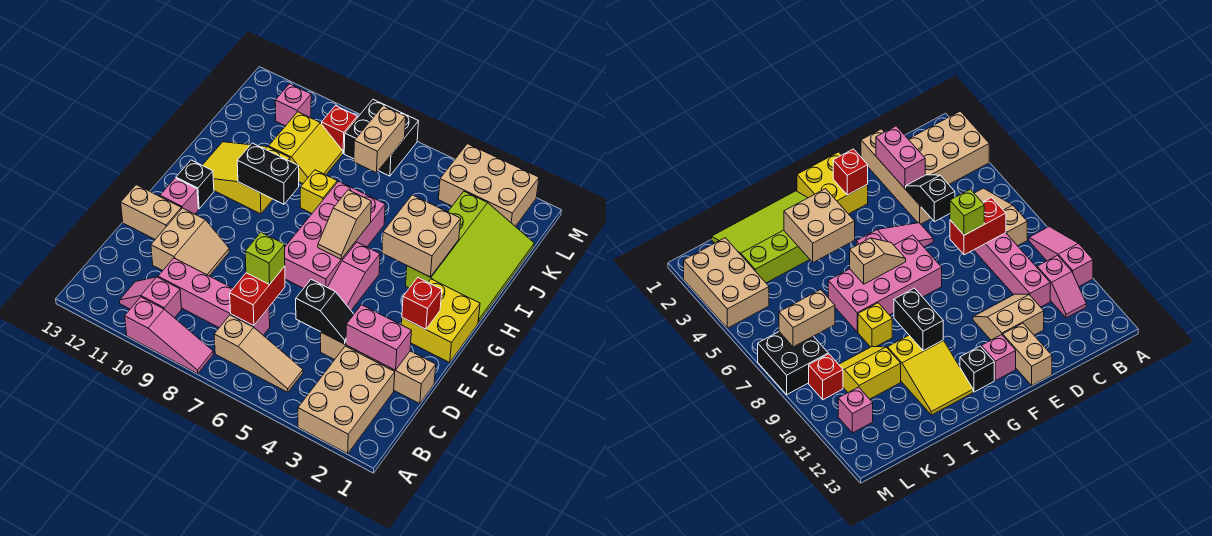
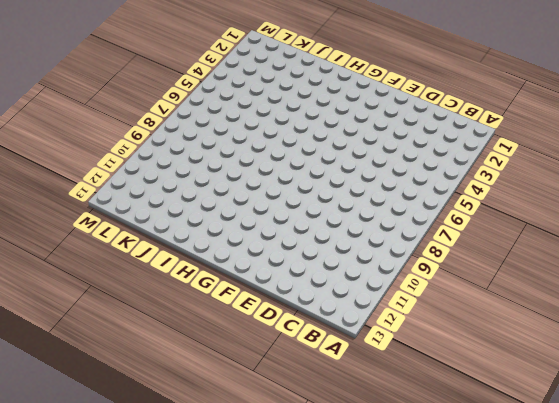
none -> tan 2x3 brick [298,346,395,454]
none -> pink 1x3 slope [125,297,213,374]
none -> tan 1x3 slope [214,315,303,392]
none -> pink 1x2 slope [120,277,182,318]

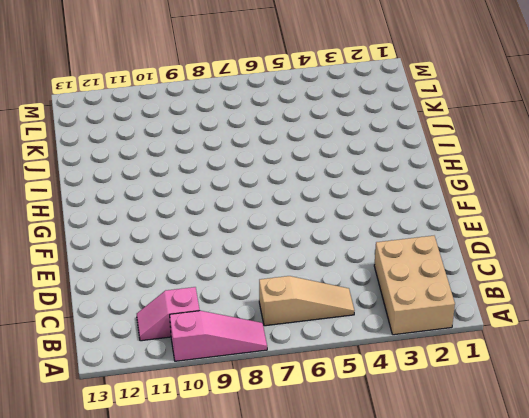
none -> pink 1x4 brick [158,258,270,335]
none -> tan 1x4 brick [321,332,436,404]
none -> tan 2x2 slope [151,208,229,276]
none -> pink 1x3 slope [327,242,380,310]

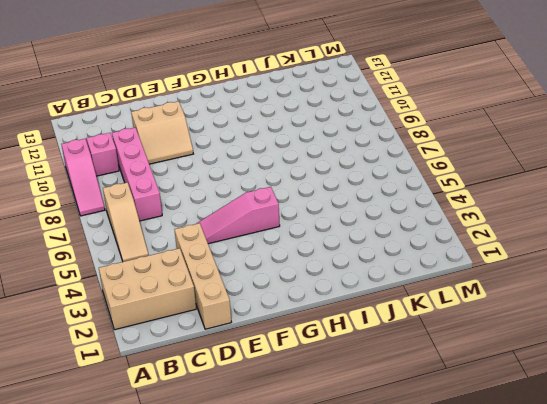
none -> tan 1x2 brick [121,185,181,239]
none -> yellow 2x2 brick [401,279,480,363]
none -> pink 2x4 brick [285,181,385,288]
none -> pink 1x1 brick [160,178,198,214]

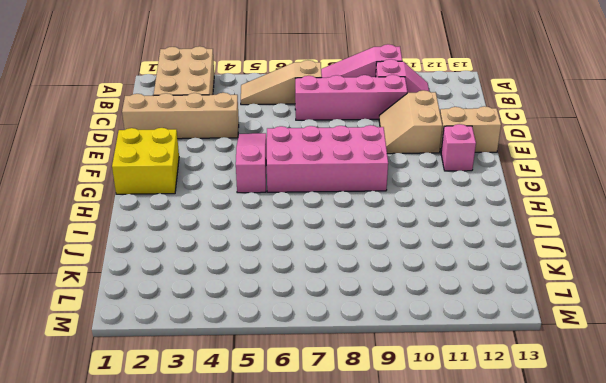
pink 2x4 brick [267,125,388,192] -> pink 2x4 brick turned to [285,181,385,288]
none -> black 1x1 brick [176,160,214,209]
none -> lime 3x4 slope [406,192,534,323]
none -> yellow 2x3 slope [202,142,290,214]
none -> yellow 1x1 brick [300,170,337,213]

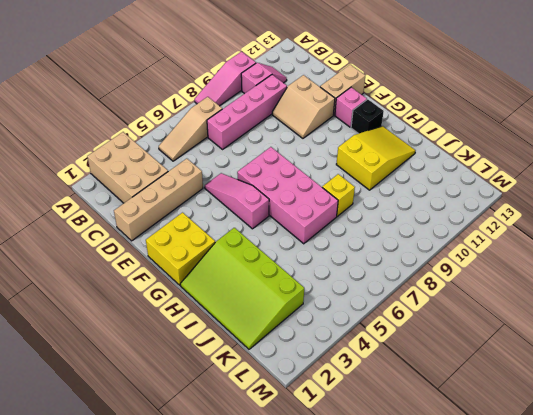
none -> yellow 2x2 slope [269,112,343,184]
none -> tan 2x3 brick [439,144,539,227]
none -> black 2x2 brick [344,100,419,176]
none -> red 1x1 brick [322,106,357,153]

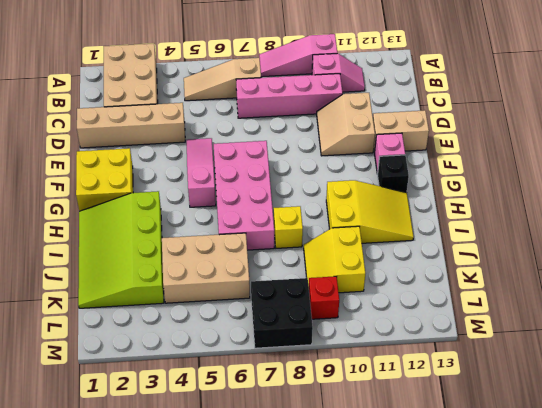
tan 2x3 brick [162,233,250,303] -> tan 2x3 brick moved to [439,144,539,227]
none -> pink 1x1 brick [275,84,311,126]
none -> red 1x2 brick [230,266,285,326]
none -> pink 1x2 brick [346,305,411,370]
none -> black 1x2 slope [296,279,354,344]

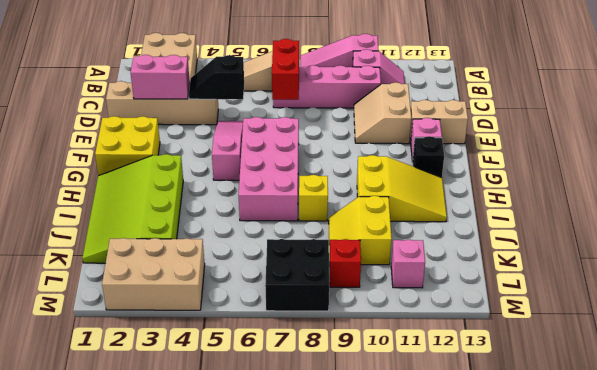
none -> red 1x1 brick [402,278,442,329]
none -> tan 1x2 slope [318,190,371,259]
none -> tan 2x2 brick [382,195,461,277]
none -> black 1x2 brick [237,143,299,204]

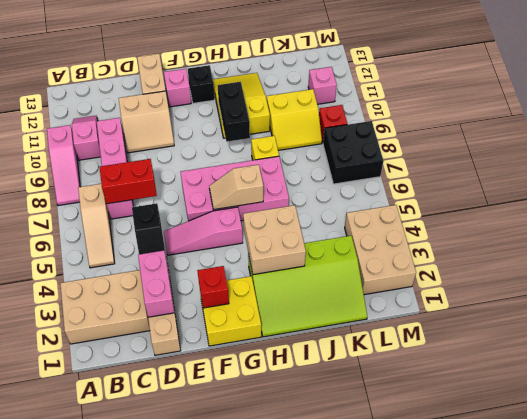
none -> tan 1x2 brick [354,106,406,173]
none -> lime 1x1 brick [245,233,285,284]

